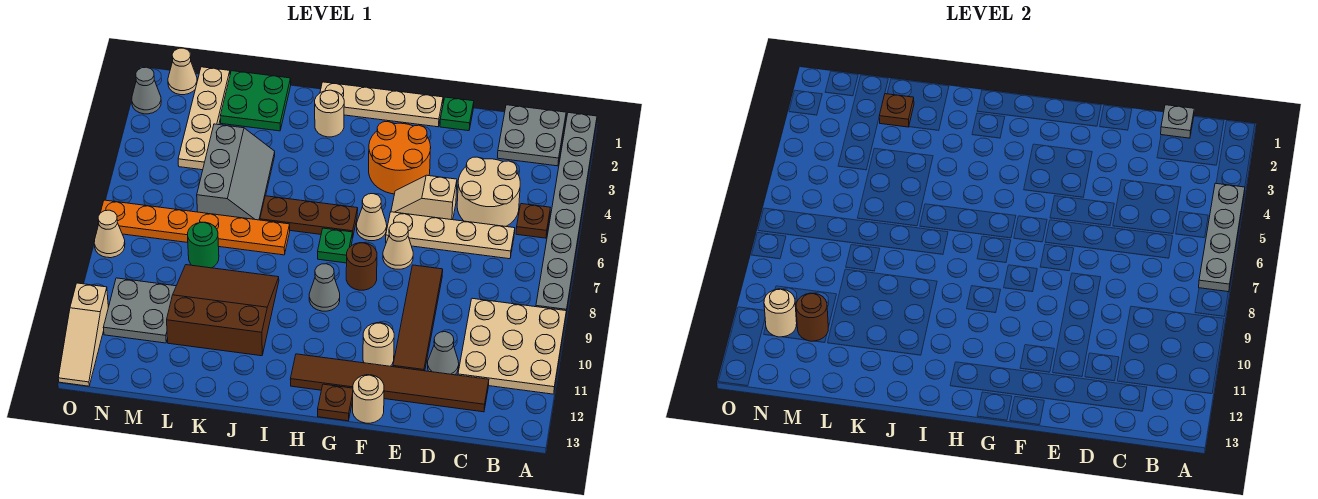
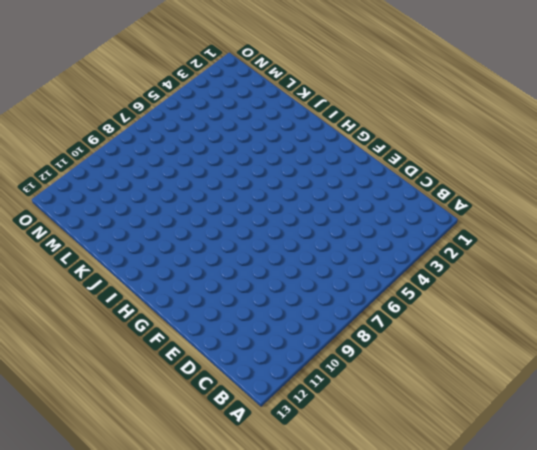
none -> grey 1x8 plate [536,113,597,314]
none -> tan 3x3 plate [458,298,566,394]
none -> grey 2x2 plate [498,105,566,166]
none -> brown 1x1 plate [516,204,550,238]

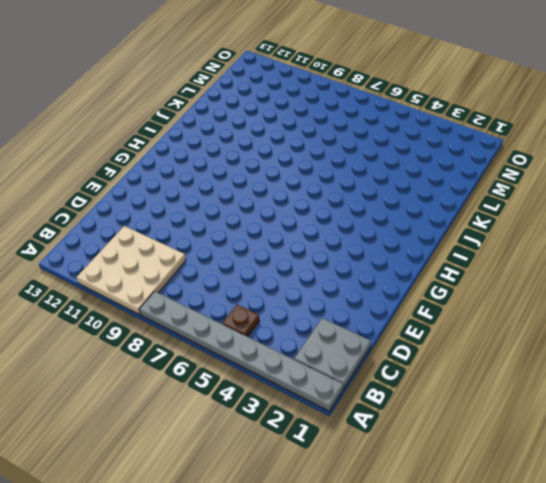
none -> tan 2x2 round brick [457,157,520,226]
none -> tan 1x4 plate [386,212,515,259]
none -> brown 1x6 tile [290,354,489,412]
none -> grey 1x1 cone [428,332,459,375]

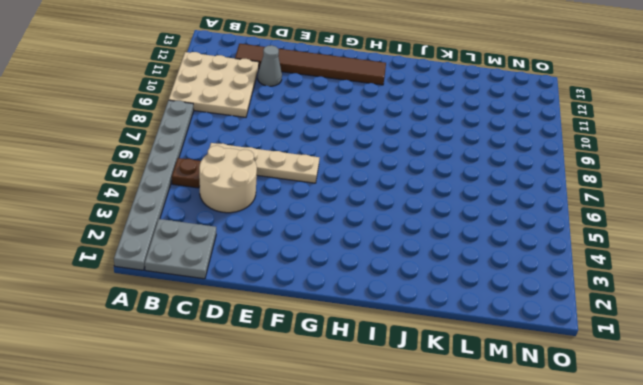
none -> green 1x1 plate [440,97,474,131]
none -> tan 1x2 slope [391,175,457,220]
none -> brown 1x4 tile [393,265,443,371]
none -> tan 1x4 plate [320,82,443,127]

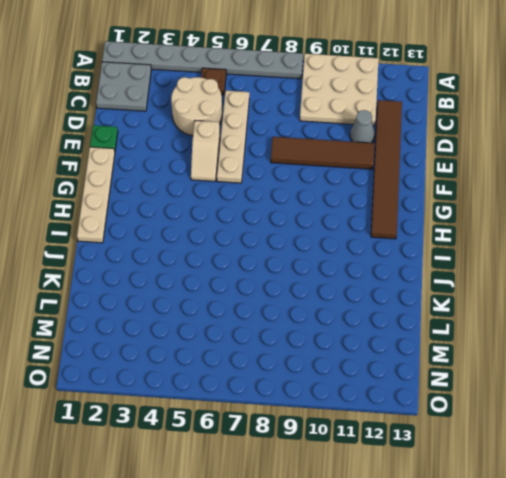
none -> orange 2x2 round brick [369,122,431,194]
none -> tan 1x1 cone [383,222,413,269]
none -> tan 1x1 round brick [363,323,394,366]
none -> tan 1x1 round brick [353,375,384,423]

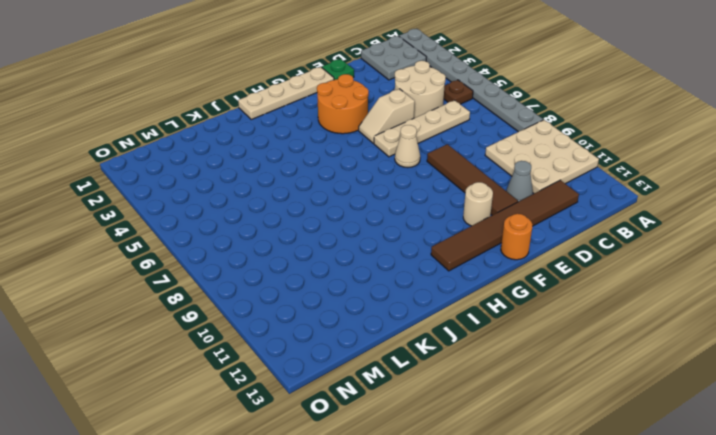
orange 1x1 round brick [501,214,533,260] -> tan 1x1 round brick [353,375,384,423]
none -> tan 1x1 cone [357,194,387,241]
none -> brown 1x1 round brick [346,243,377,290]
none -> brown 1x1 plate [318,384,353,421]
none -> brown 1x3 plate [260,196,358,238]

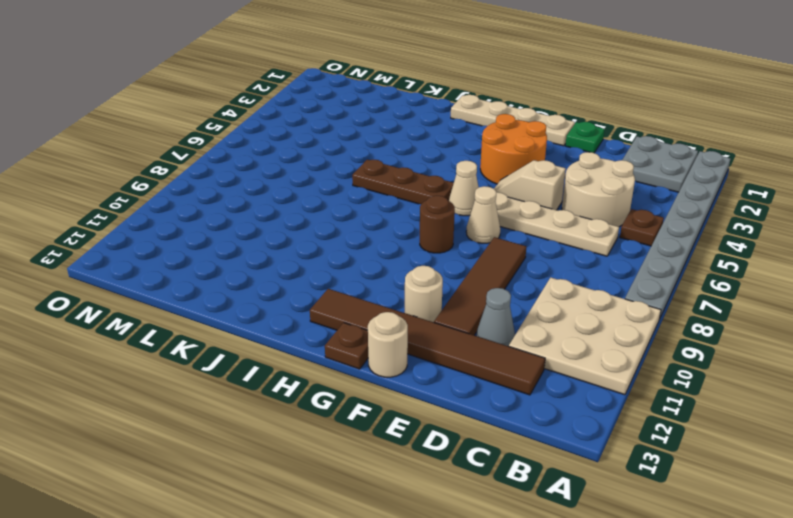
none -> green 1x1 plate [318,228,352,263]
none -> grey 1x1 cone [309,264,340,311]
none -> tan 1x1 round brick [315,90,344,137]
none -> orange 1x6 plate [98,200,290,255]

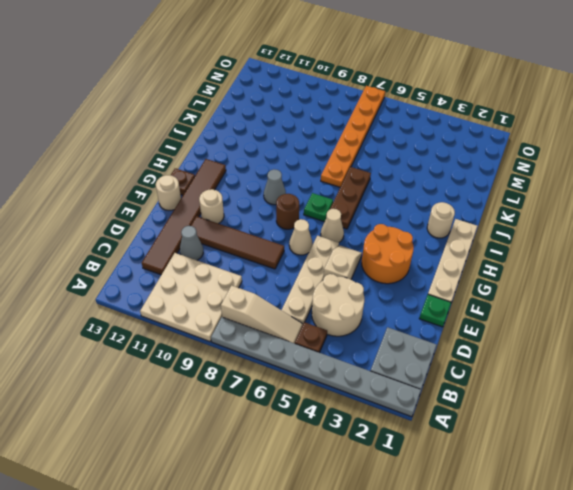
tan 1x3 slope [221,285,303,343] -> tan 1x3 slope turned to [58,283,108,386]
none -> brown 3x3 slope [167,265,279,356]
none -> green 2x2 plate [220,71,291,131]
none -> grey 2x3 slope [197,124,275,220]
none -> green 1x1 round brick [188,222,219,268]

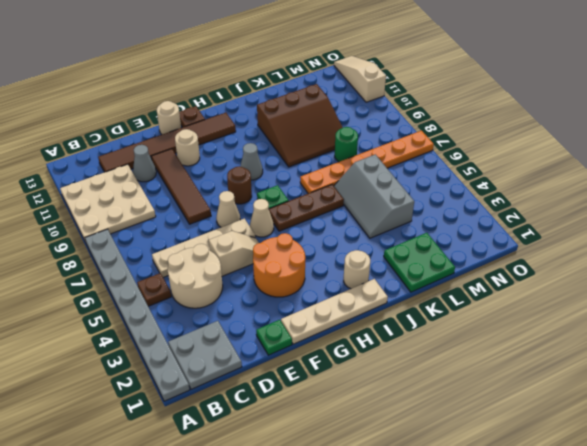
none -> tan 1x4 plate [178,67,230,170]
none -> grey 2x2 plate [103,278,176,343]
none -> tan 1x1 cone [168,48,197,95]
none -> grey 1x1 cone [132,67,161,114]

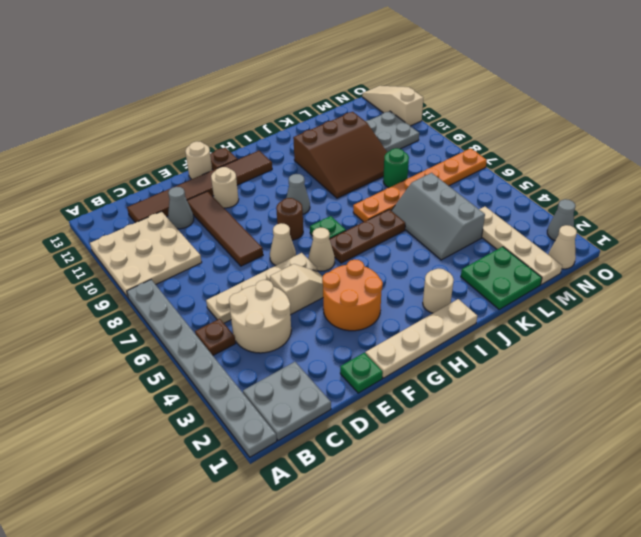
none -> tan 1x1 cone [94,210,125,258]
none -> grey 1x4 plate [1199,183,1245,292]
none -> grey 1x1 plate [1161,105,1194,138]
none -> brown 1x1 plate [879,94,914,127]

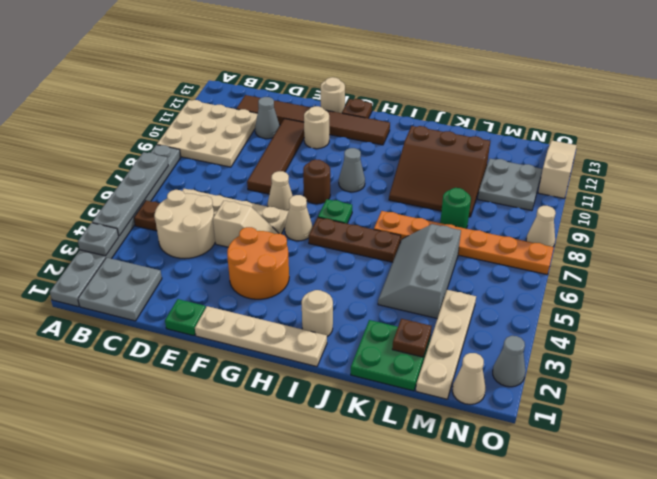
grey 1x1 plate [78,223,119,256] -> grey 1x1 plate moved to [1161,105,1194,138]
none -> brown 1x1 round brick [796,293,828,341]
none -> tan 1x1 round brick [764,289,797,337]

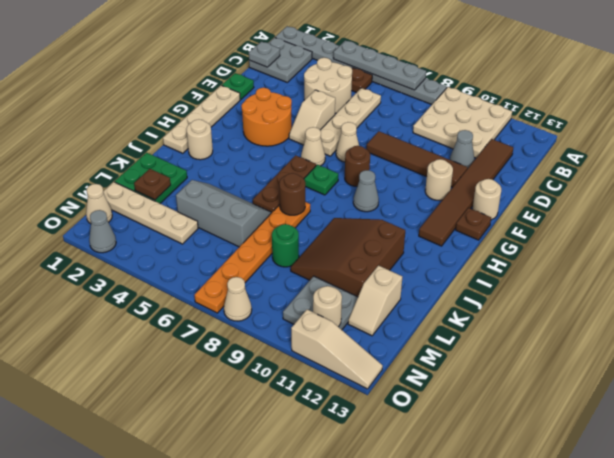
brown 1x1 round brick [279,173,305,215] -> brown 1x1 round brick moved to [796,293,828,341]
tan 1x2 slope [348,266,402,336] -> none

